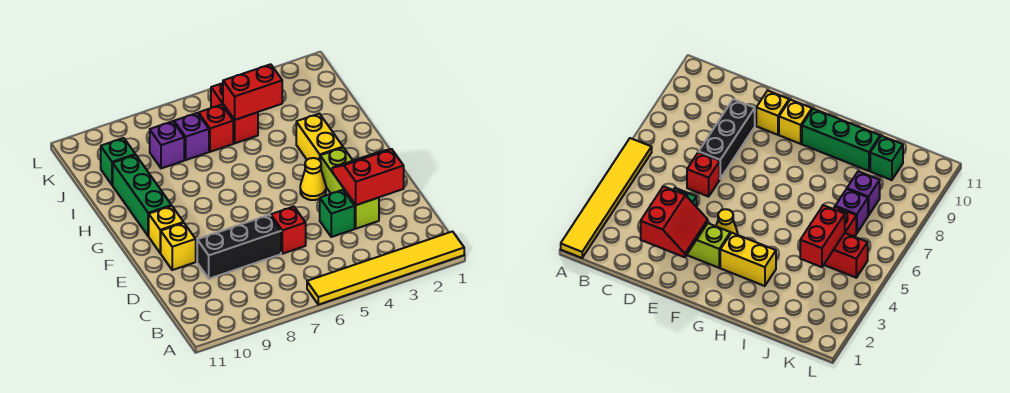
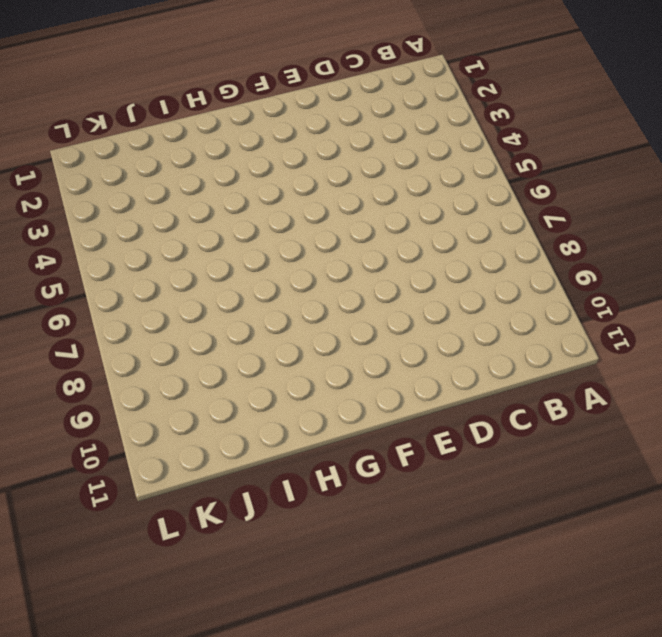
none -> yellow 1x6 tile [307,232,464,305]
none -> lime 1x3 brick [320,148,379,229]
none -> green 1x1 brick [320,190,355,237]

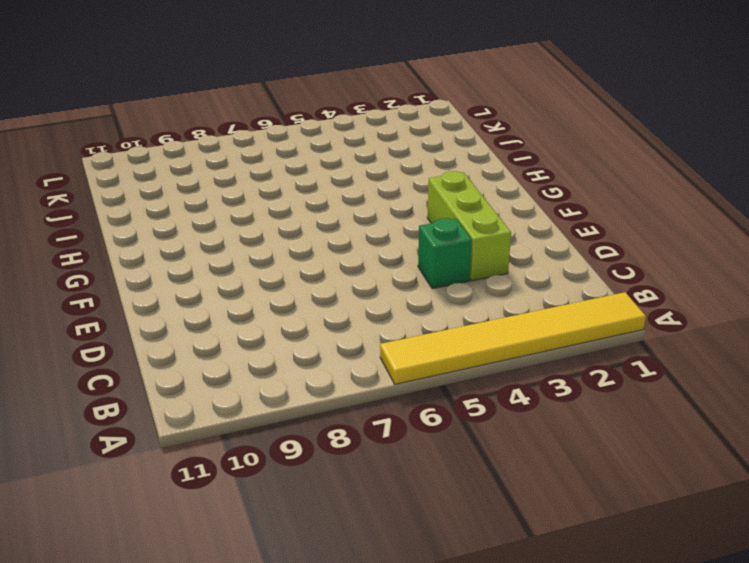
none -> red 1x1 brick [271,207,306,254]
none -> black 1x3 brick [197,215,281,279]
none -> yellow 1x1 brick [161,223,196,270]

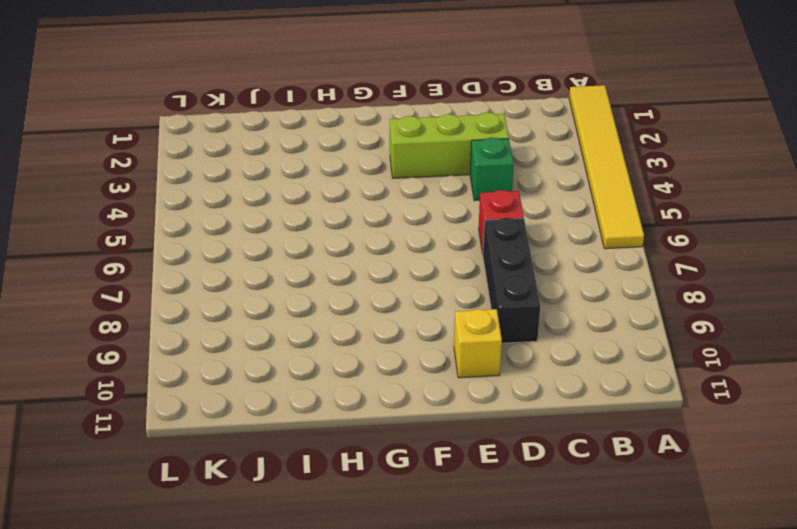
none -> yellow 1x1 cone [300,158,326,200]
none -> yellow 1x1 brick [149,206,183,253]
none -> yellow 1x2 brick [296,114,343,160]

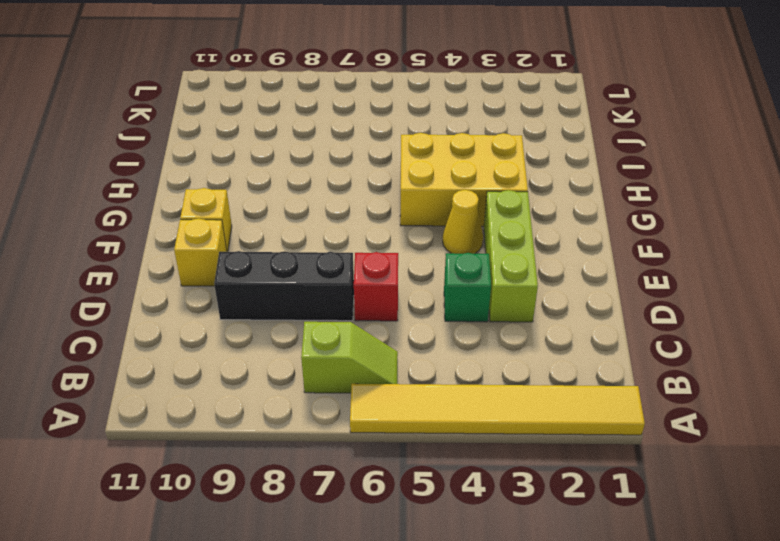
lime 1x2 slope [301,322,398,393] -> none
yellow 2x3 brick [400,133,528,226] -> yellow 1x2 brick [296,114,343,160]
none -> green 1x3 brick [113,155,171,236]
none -> red 1x2 brick [211,83,258,143]
none -> red 1x1 brick [199,105,233,152]

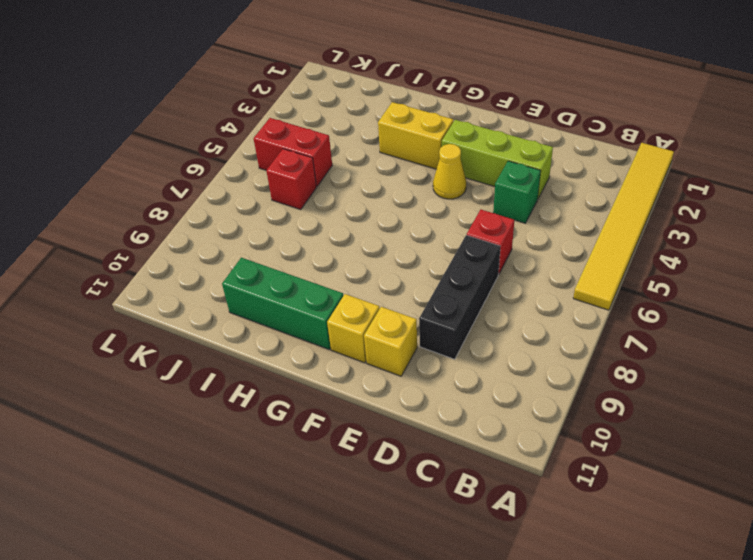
none -> purple 1x1 brick [174,113,209,160]
none -> purple 1x1 brick [150,121,184,168]
none -> green 1x1 brick [101,138,135,185]

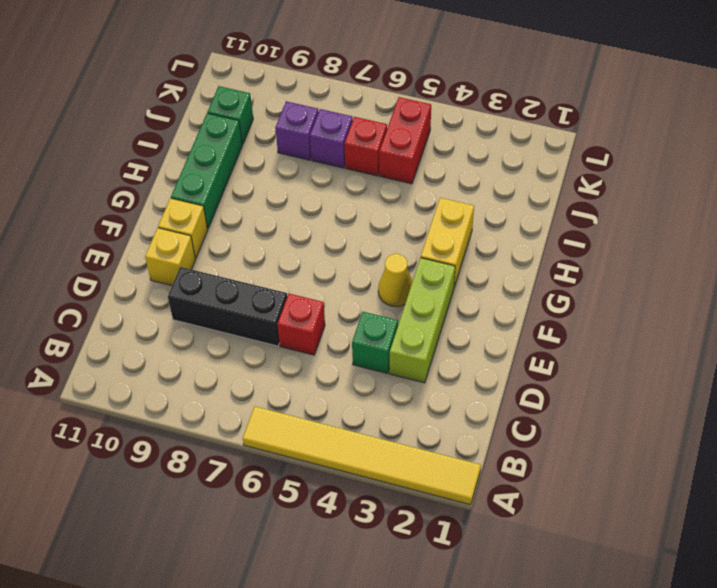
none -> red 2x2 slope [332,149,404,205]
none -> red 1x2 brick [223,64,282,120]

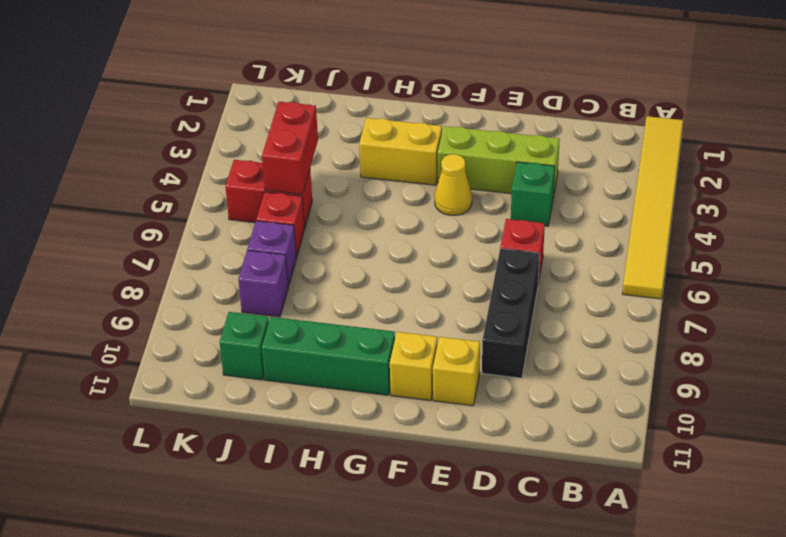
none -> red 2x2 slope [332,149,404,205]

